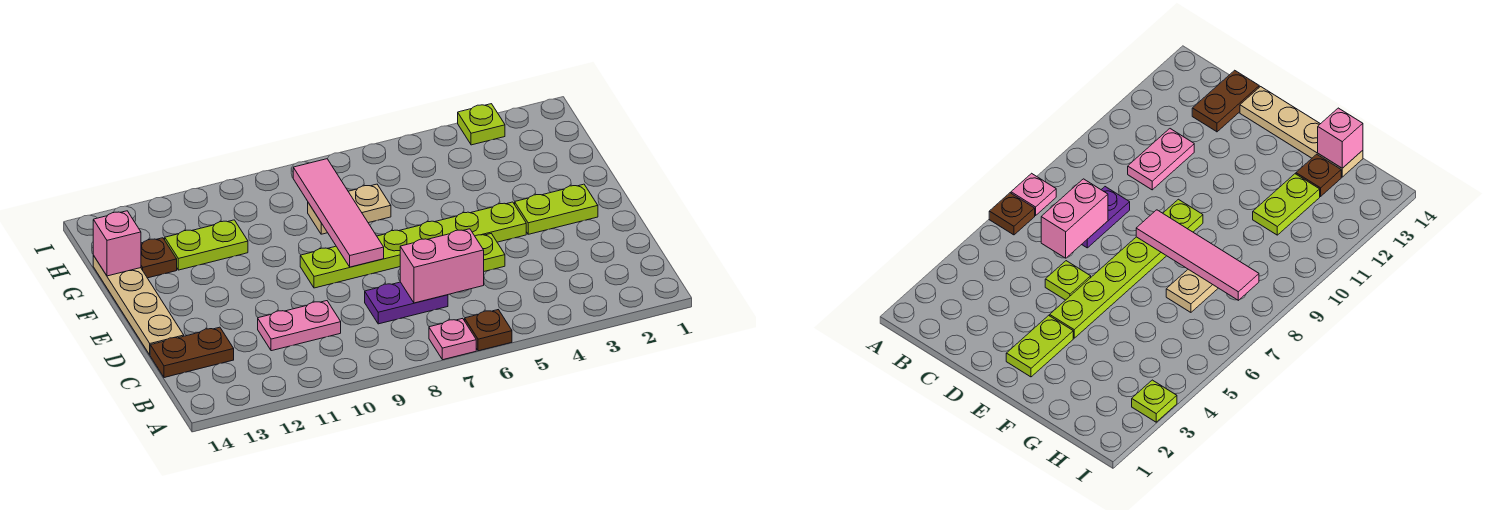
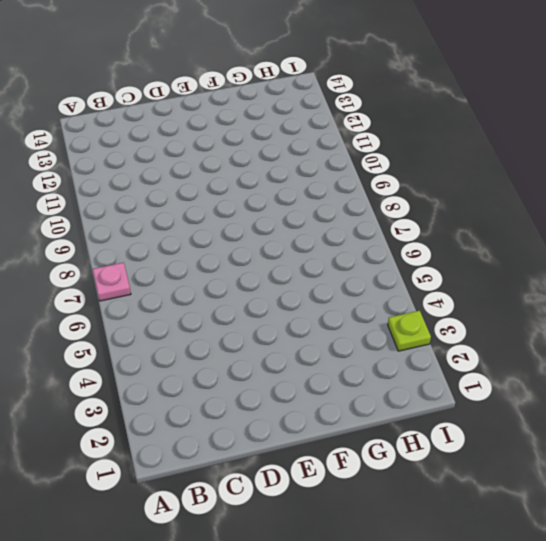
none -> brown 1x1 plate [465,310,512,351]
none -> purple 1x2 plate [365,282,448,324]
none -> pink 1x2 plate [258,301,341,351]

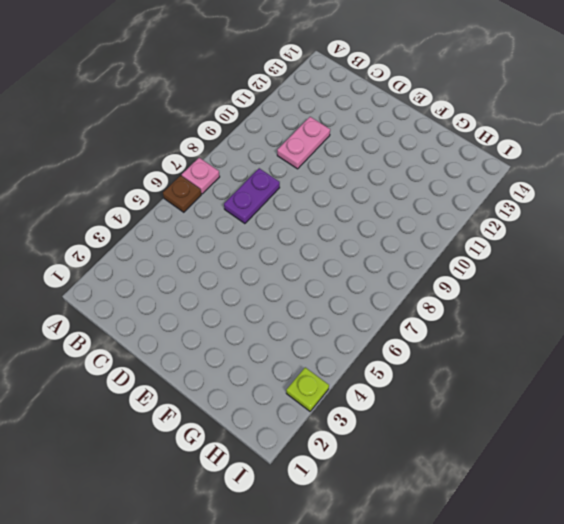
none -> brown 1x2 plate [150,327,234,378]
none -> lime 1x1 plate [475,234,505,271]
none -> tan 1x4 plate [93,255,184,355]

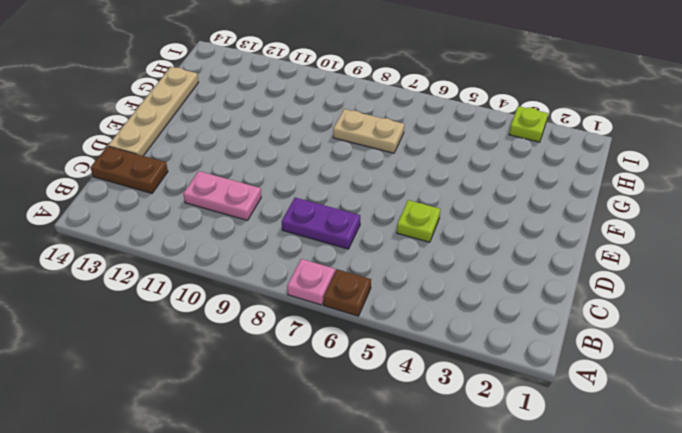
none -> lime 1x2 plate [515,184,598,234]
none -> lime 1x6 plate [300,202,526,288]
none -> lime 1x2 plate [165,220,248,270]

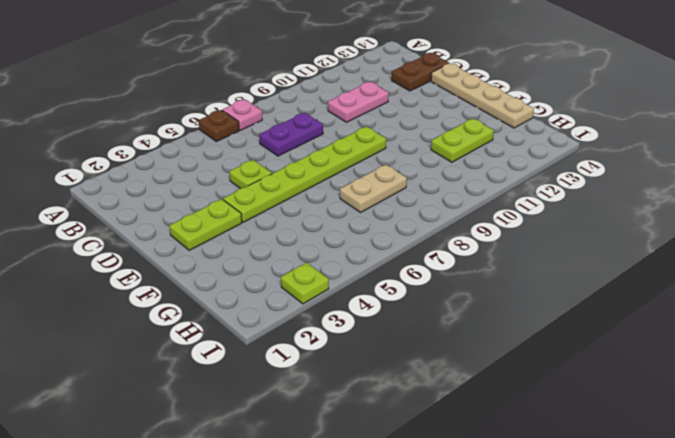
none -> brown 1x1 plate [141,238,177,278]
none -> pink 1x2 brick [400,229,484,303]
none -> pink 1x4 tile [293,159,384,267]

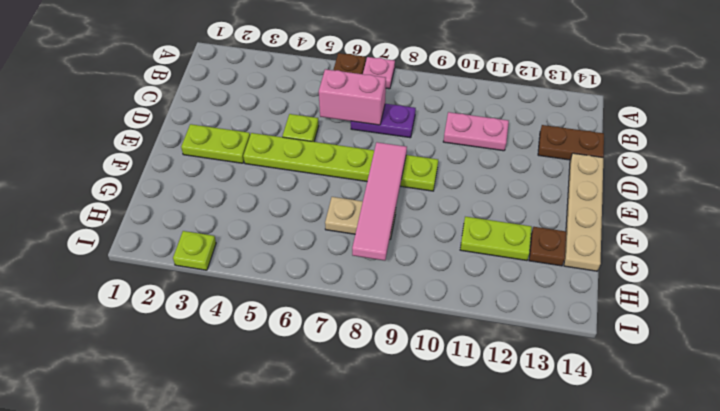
none -> pink 1x1 brick [93,211,141,276]

